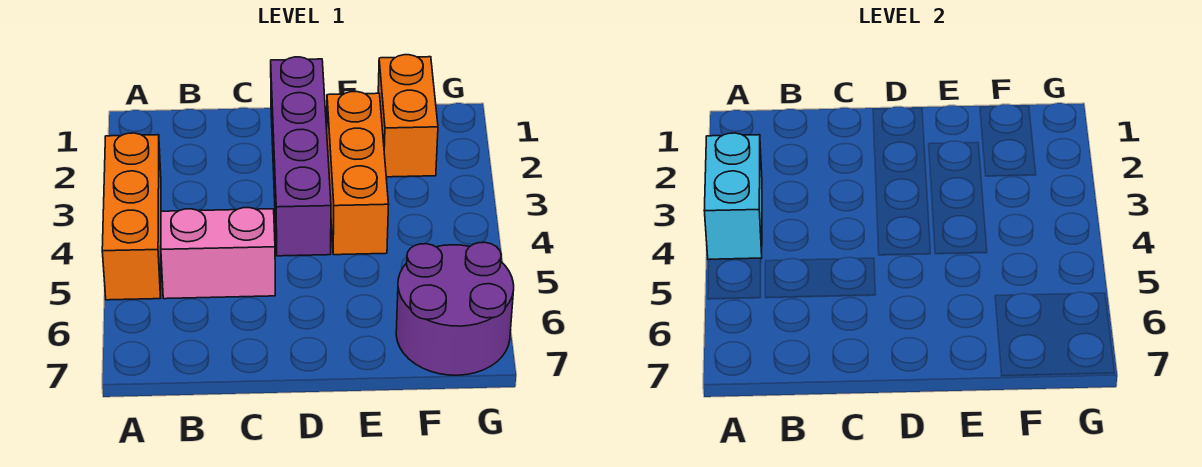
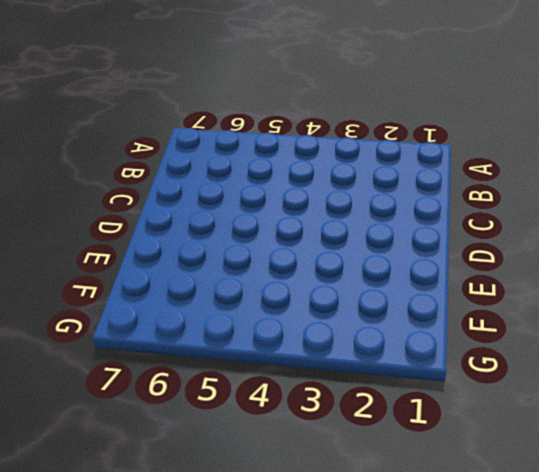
none -> orange 1x3 brick [102,133,161,300]
none -> pink 1x2 brick [161,208,275,299]

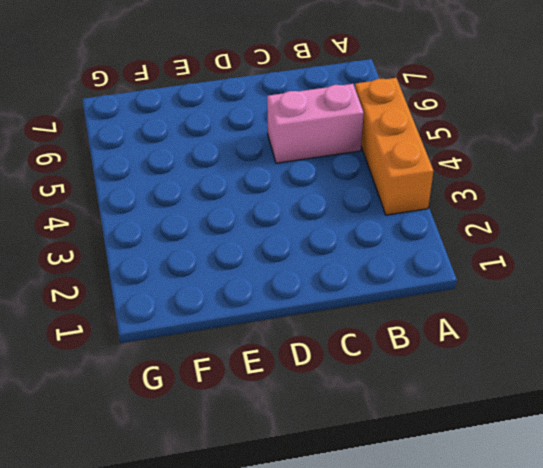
none -> purple 1x4 brick [271,57,331,256]
none -> orange 1x3 brick [327,92,389,255]

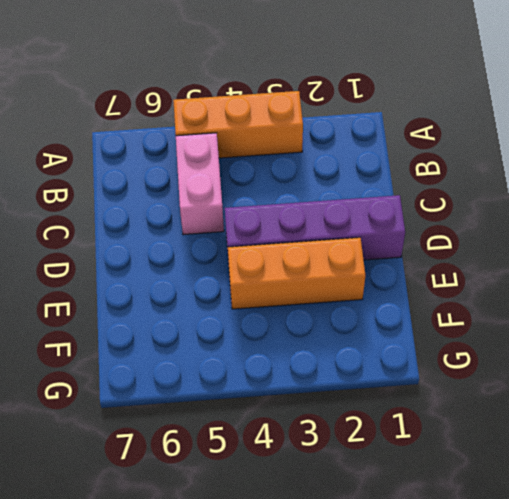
none -> orange 1x2 brick [378,55,438,177]
none -> purple 2x2 round brick [396,242,514,375]

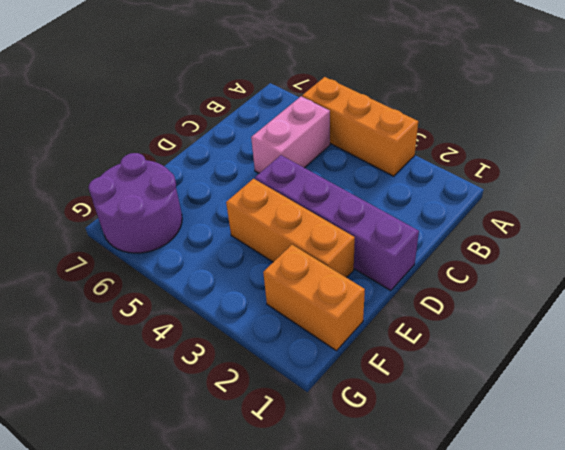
none -> cyan 1x2 brick [704,133,762,260]

